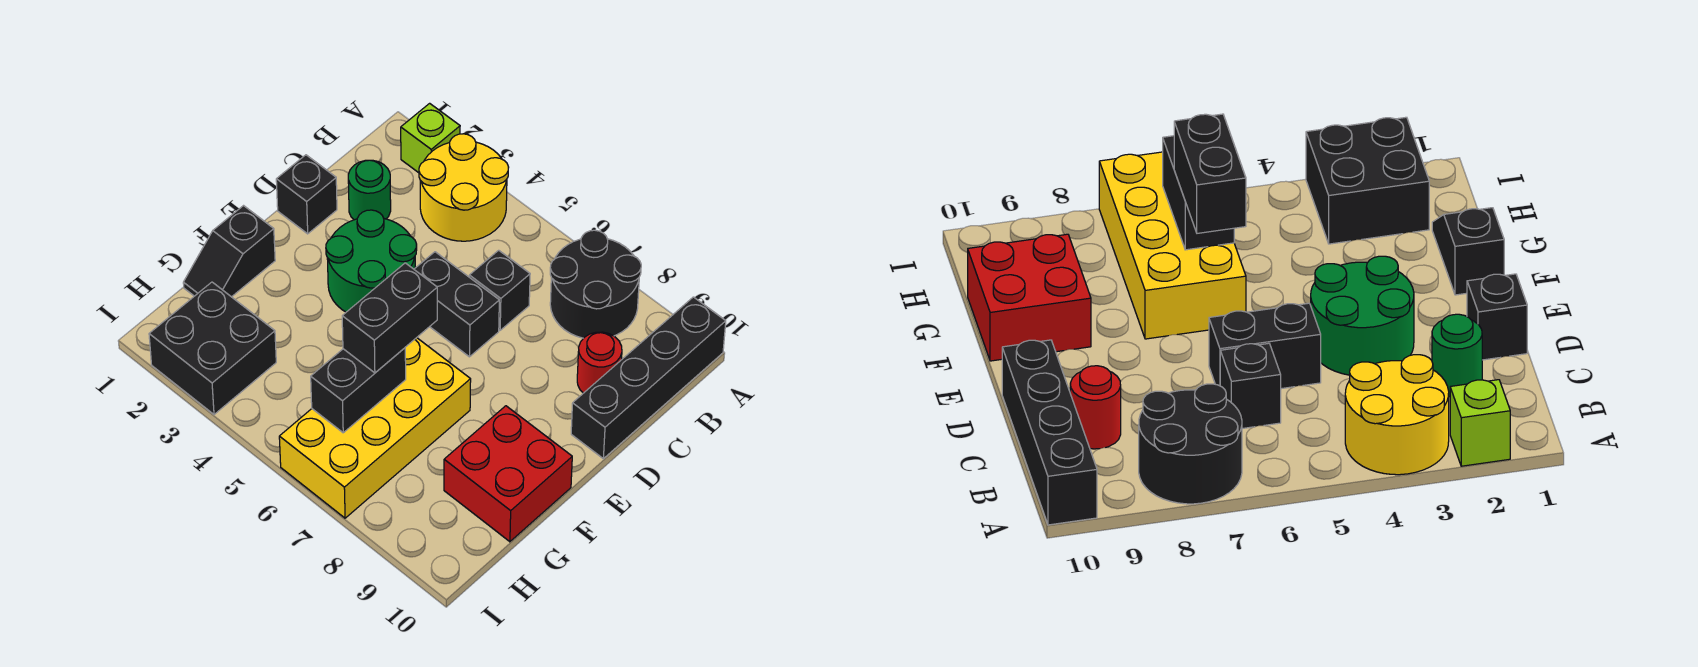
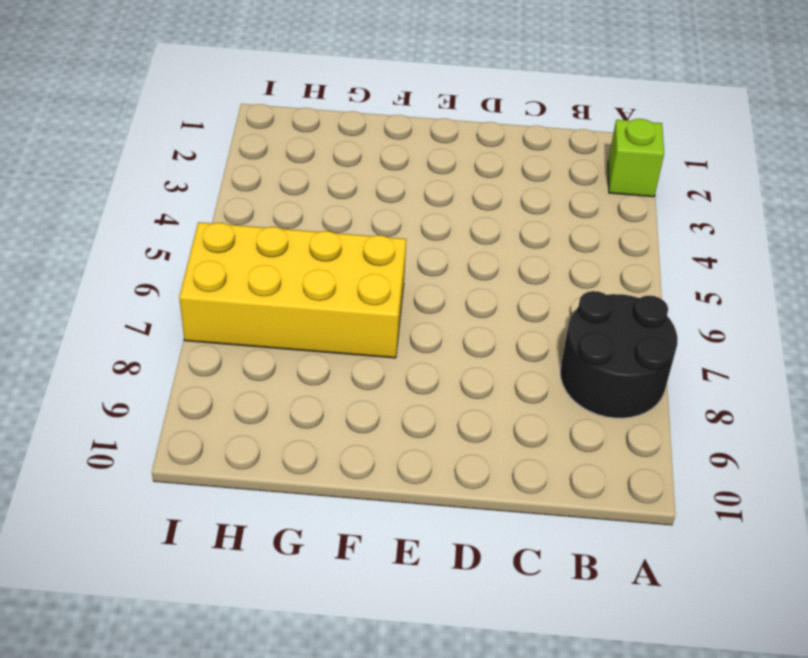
none -> yellow 2x2 round brick [419,134,509,241]
none -> black 1x4 brick [571,297,726,459]
none -> green 1x1 round brick [348,160,391,220]

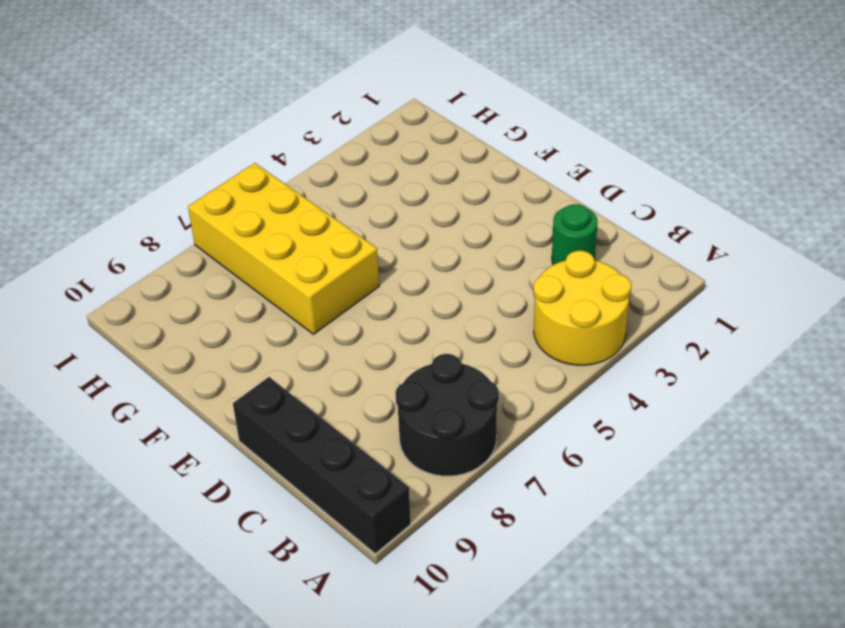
none -> lime 1x1 brick [401,103,460,173]
none -> black 1x1 brick [469,250,530,330]
none -> red 1x1 round brick [577,332,622,393]

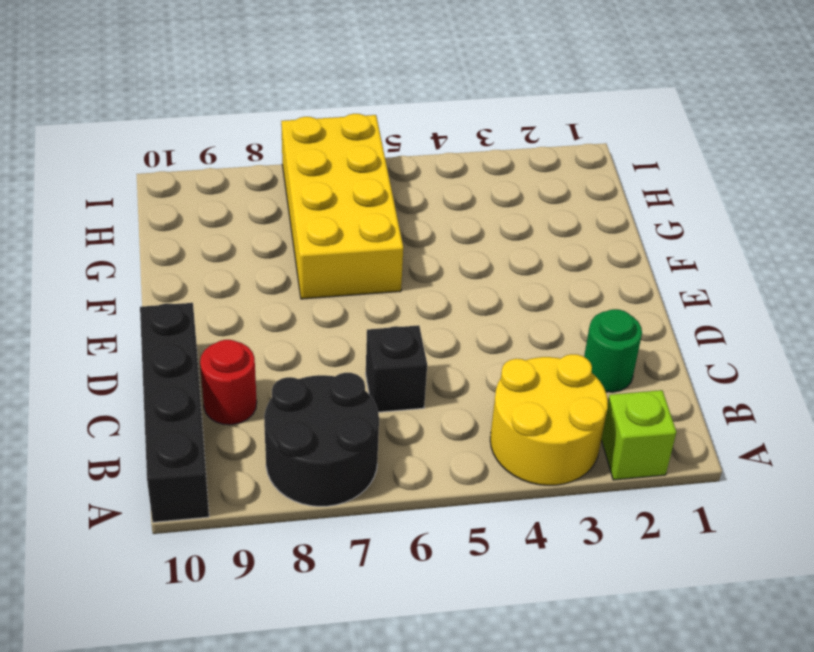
none -> black 1x1 brick [276,155,337,234]
none -> green 2x2 round brick [326,210,417,312]
none -> black 1x2 brick [414,252,499,357]

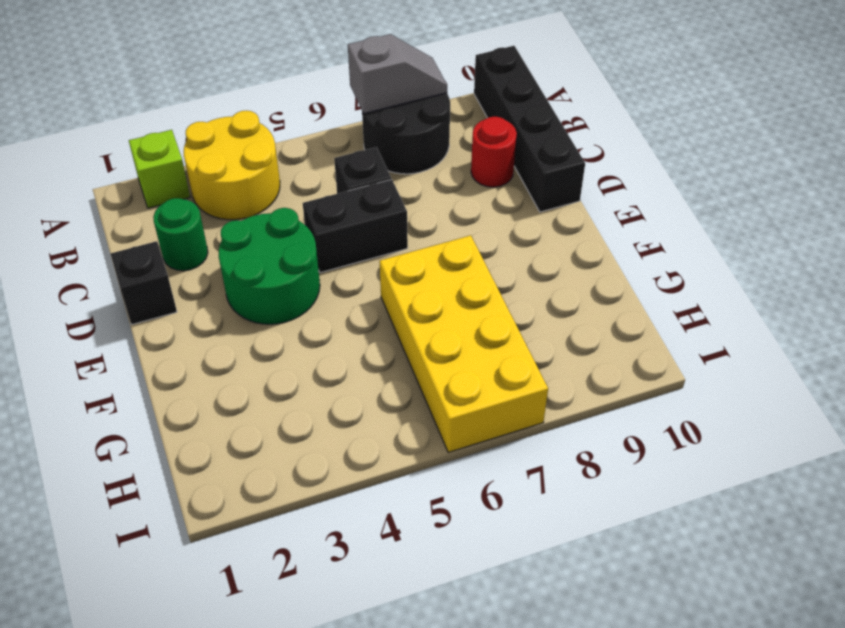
grey 1x2 slope [348,34,447,113] -> none
none -> black 1x2 slope [183,206,275,297]
none -> red 2x2 brick [444,406,572,542]
none -> black 2x2 brick [149,282,276,414]

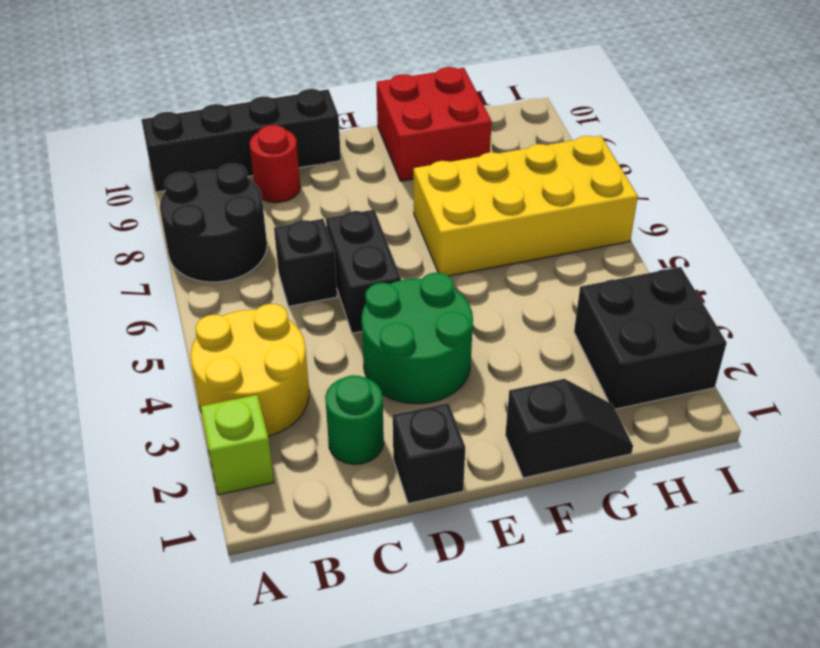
none -> black 1x2 brick [311,348,406,433]
none -> black 1x2 brick [342,263,437,373]

